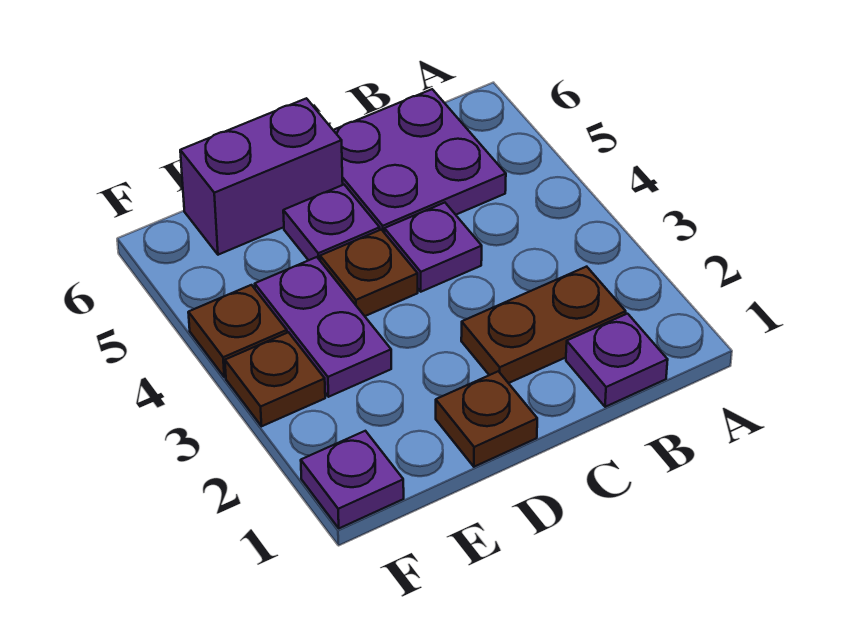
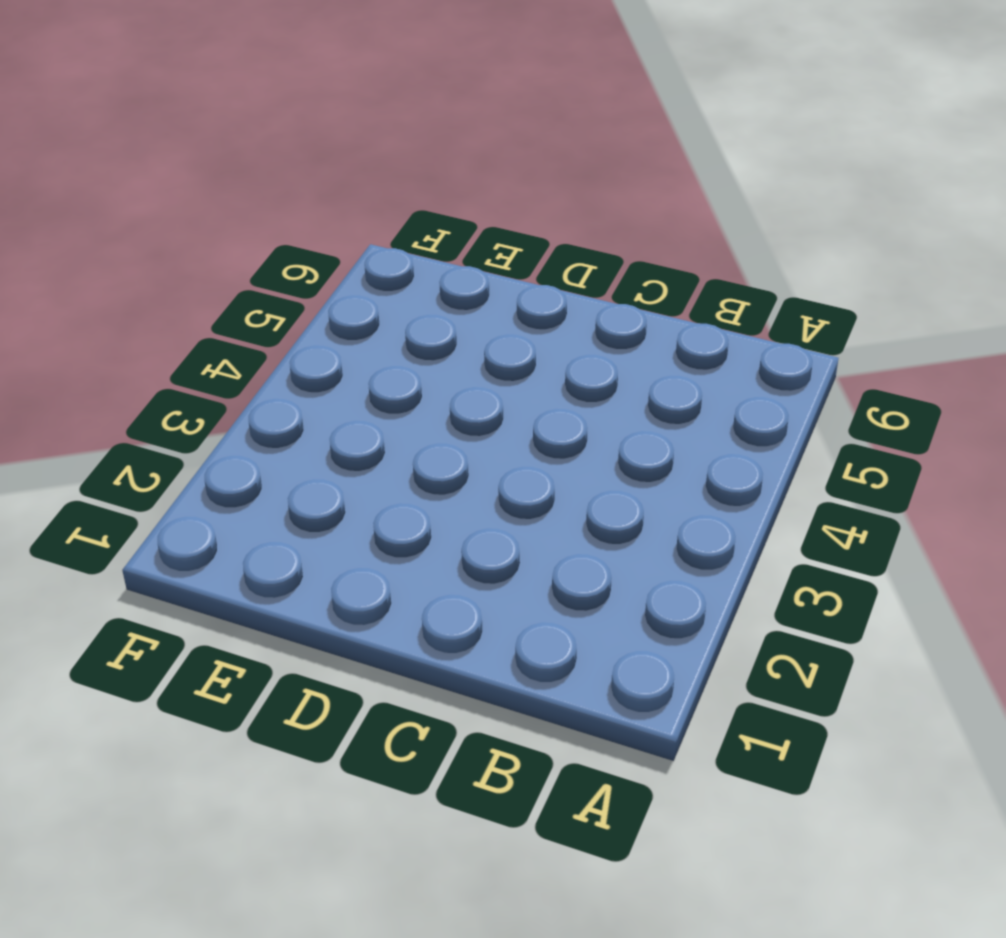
none -> purple 1x1 plate [566,314,668,407]
none -> brown 1x2 plate [461,267,626,383]
none -> purple 2x2 plate [333,89,506,233]

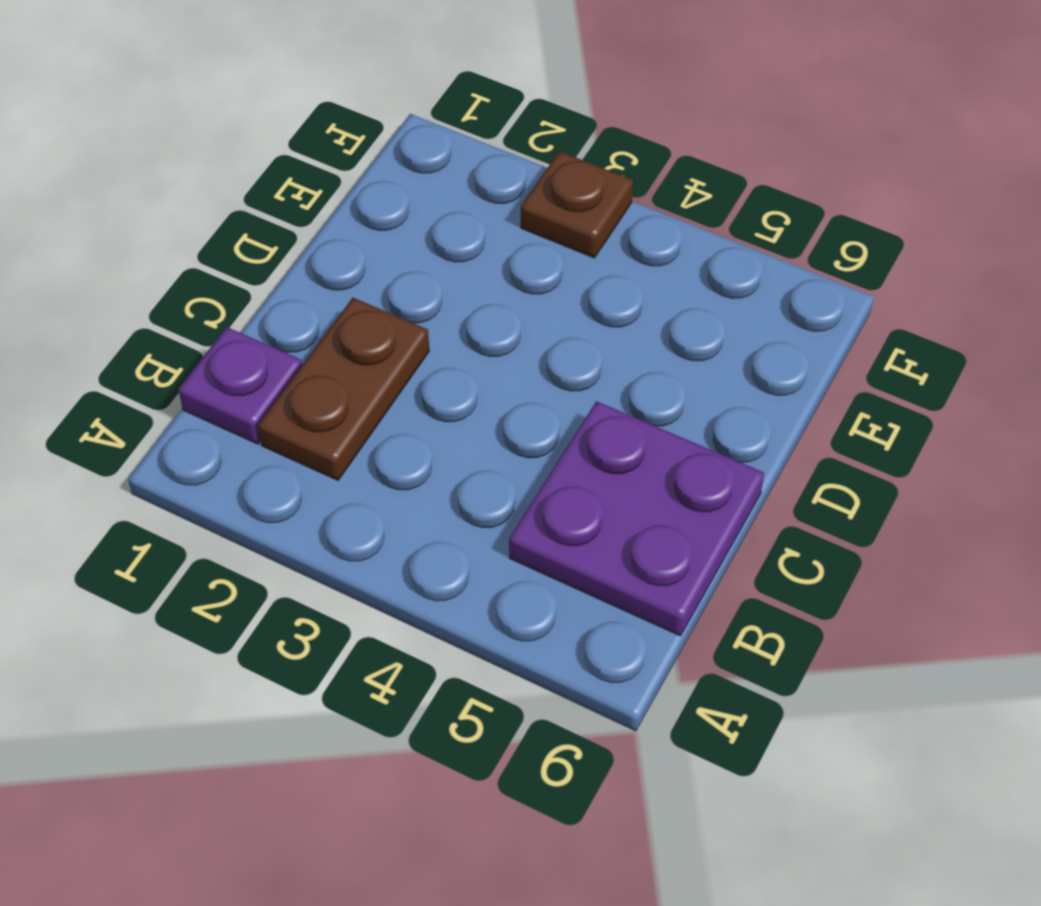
none -> purple 1x1 plate [385,203,482,292]
none -> brown 1x1 plate [436,371,537,467]
none -> brown 1x1 plate [320,230,418,316]

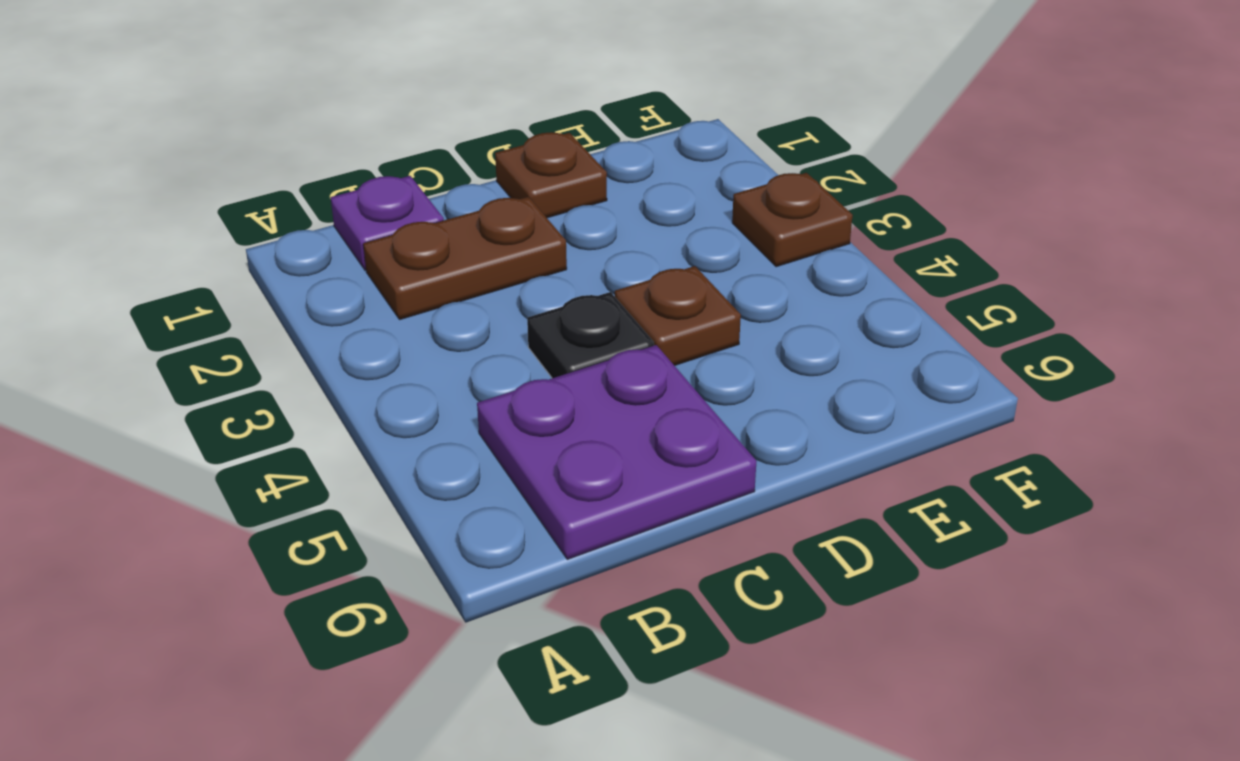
black 1x1 plate [527,292,654,378] -> purple 1x1 plate [385,203,482,292]
none -> purple 1x1 plate [283,185,380,260]
none -> purple 1x2 brick [180,98,343,255]
none -> purple 1x2 plate [255,257,391,397]

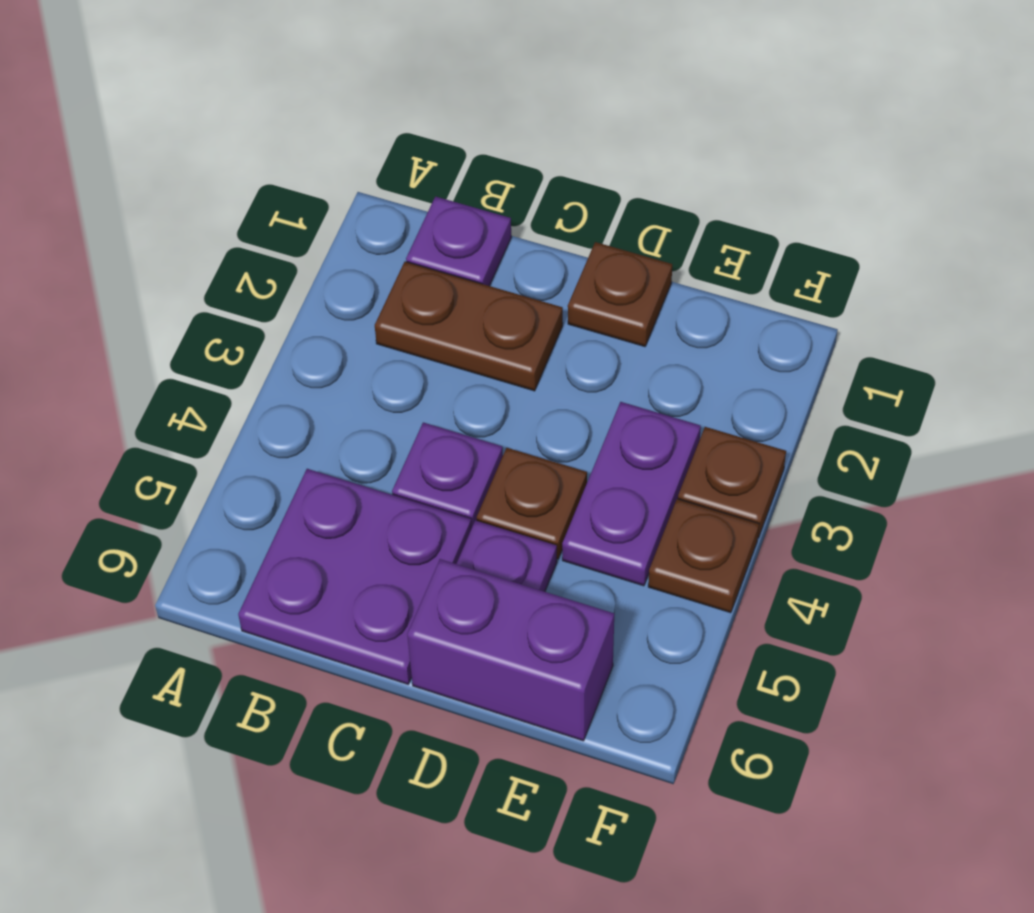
none -> purple 1x1 plate [301,431,404,528]

